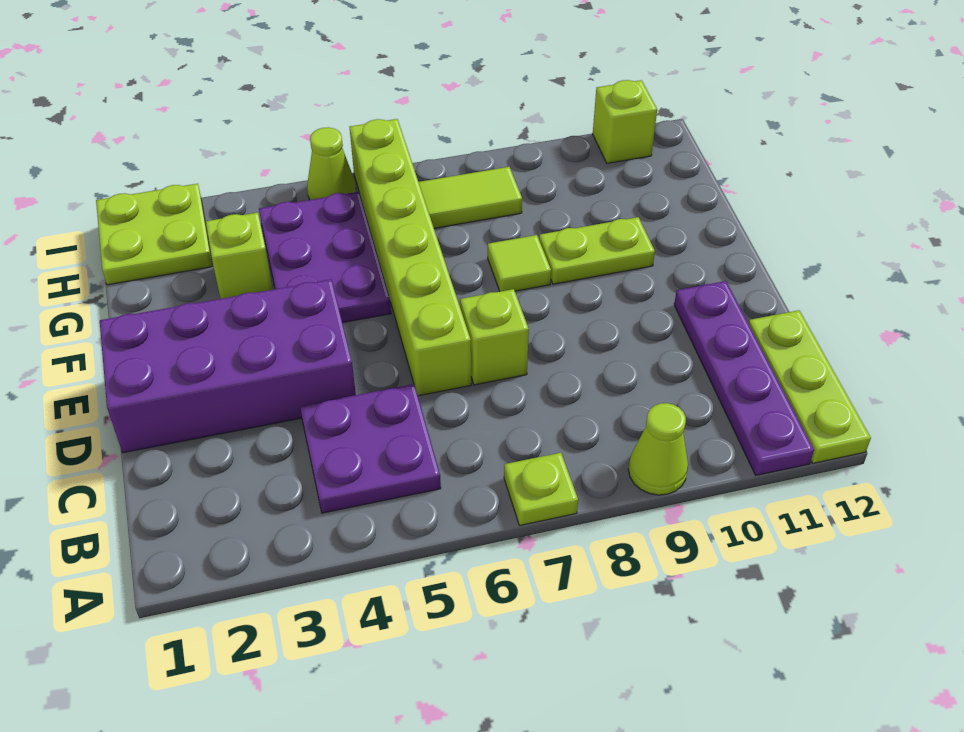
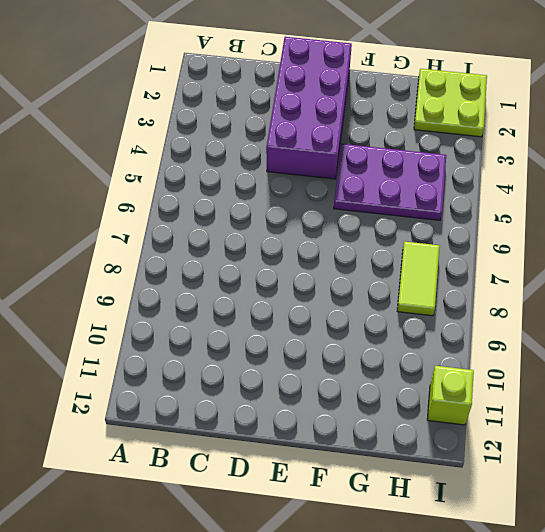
none -> lime 1x1 plate [504,453,578,525]
none -> lime 1x1 cone [628,403,688,495]
none -> purple 1x4 plate [674,281,814,475]

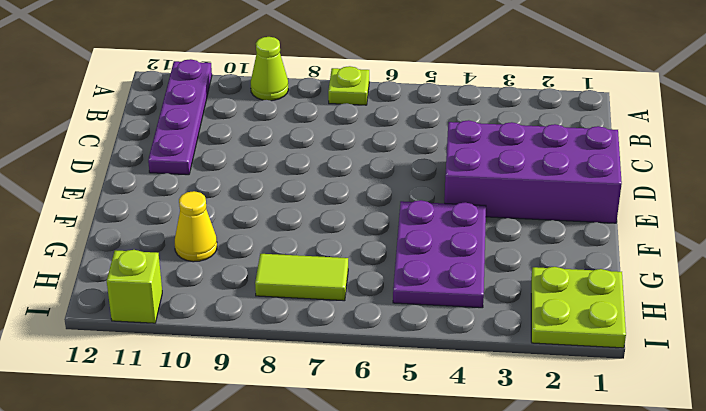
yellow 1x1 cone [175,191,217,262] -> none
none -> lime 1x3 plate [748,310,871,463]
none -> purple 2x2 plate [300,384,441,513]
none -> lime 1x6 brick [350,119,471,396]

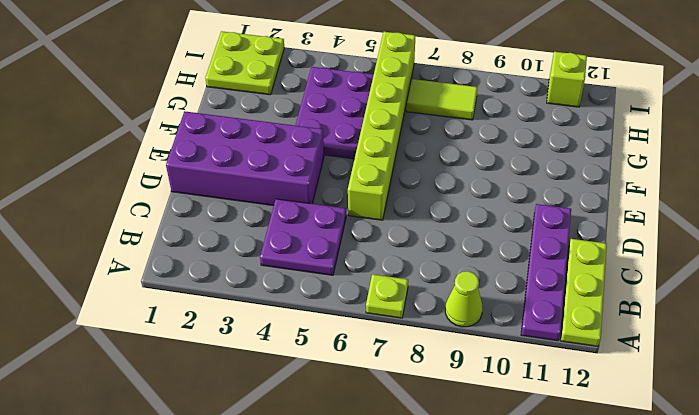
none -> lime 1x1 brick [460,289,529,385]
none -> lime 1x1 tile [488,235,551,291]
none -> lime 1x2 plate [539,217,655,284]

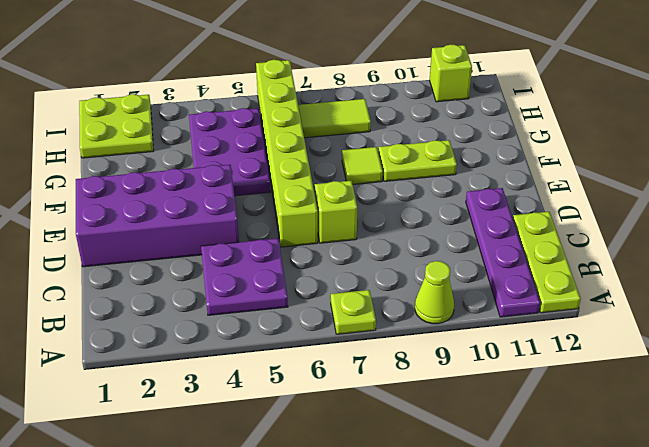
none -> lime 1x1 brick [206,213,273,299]
none -> lime 1x1 cone [307,127,356,200]

